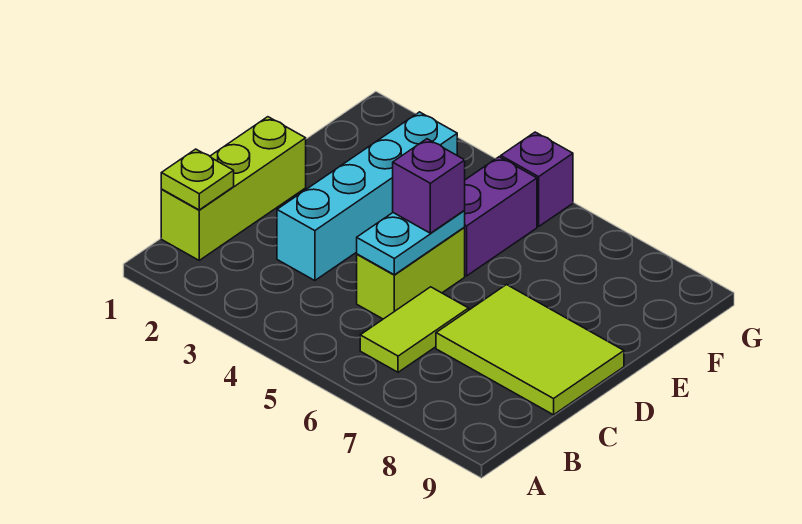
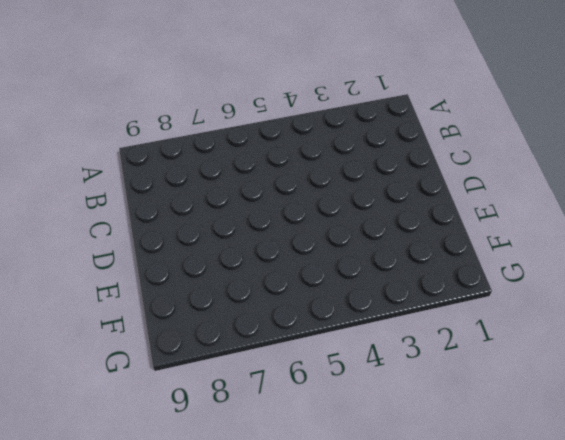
none -> lime 1x3 brick [161,117,306,260]
none -> lime 1x2 tile [360,287,469,372]

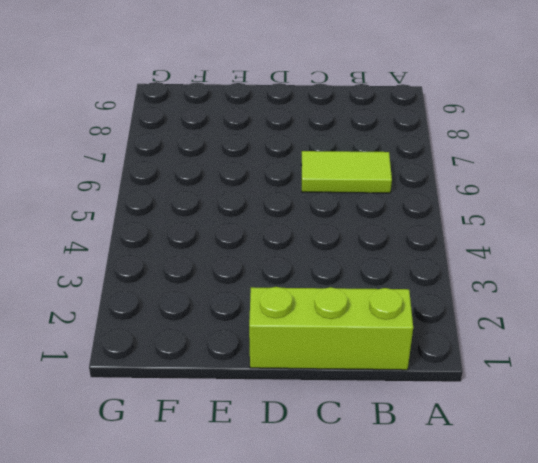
none -> cyan 1x4 brick [277,112,457,281]
none -> lime 1x2 brick [357,227,465,319]

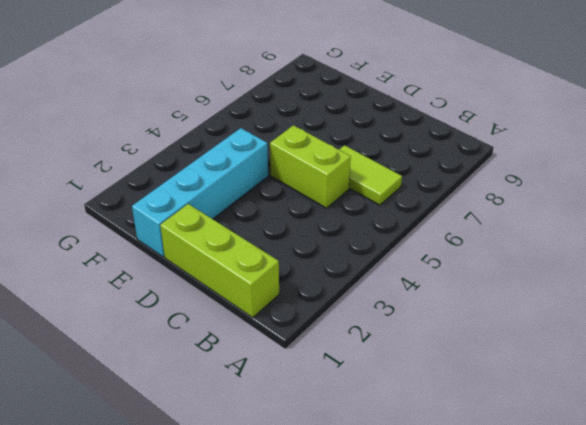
cyan 1x4 brick [132,128,268,257] -> cyan 1x4 brick turned to [277,112,457,281]
none -> lime 2x3 tile [436,285,624,415]
none -> purple 1x2 brick [465,157,537,276]

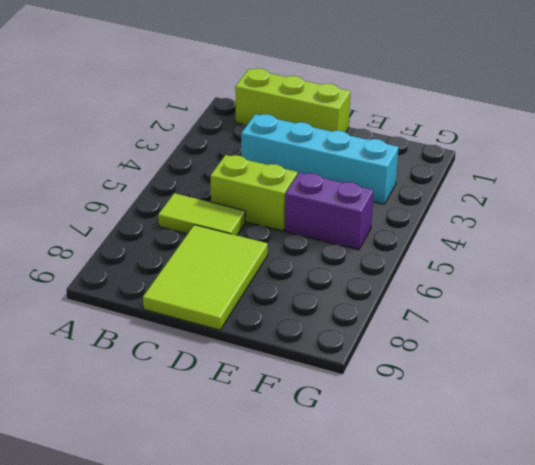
none -> purple 1x1 brick [501,132,573,227]
none -> lime 1x1 plate [161,149,234,210]

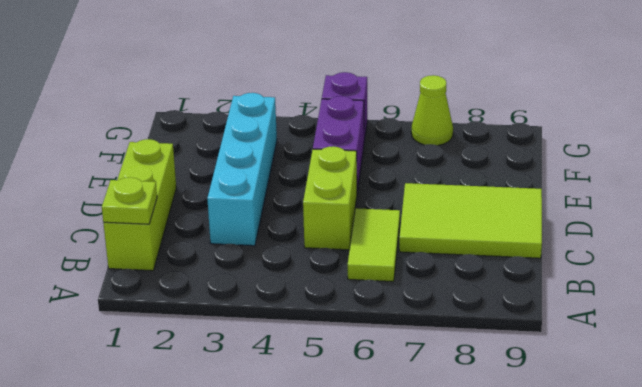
lime 1x1 cone [411,75,453,146] -> none
none -> cyan 1x2 plate [357,210,465,275]
none -> purple 1x1 brick [393,139,465,233]

